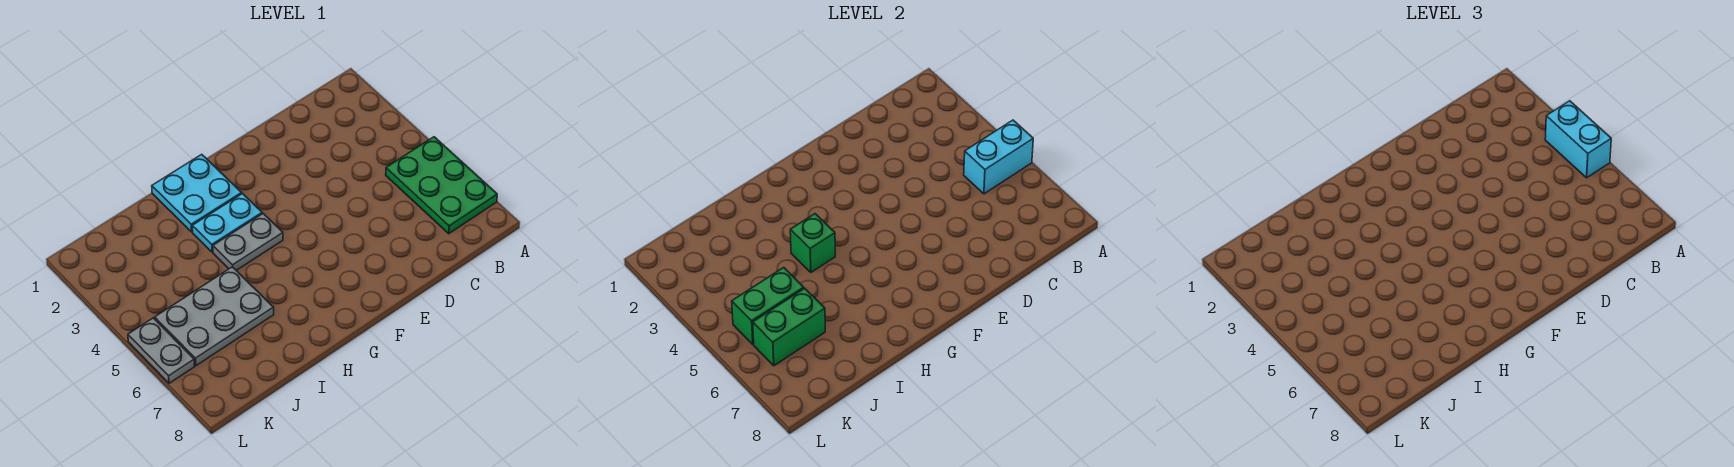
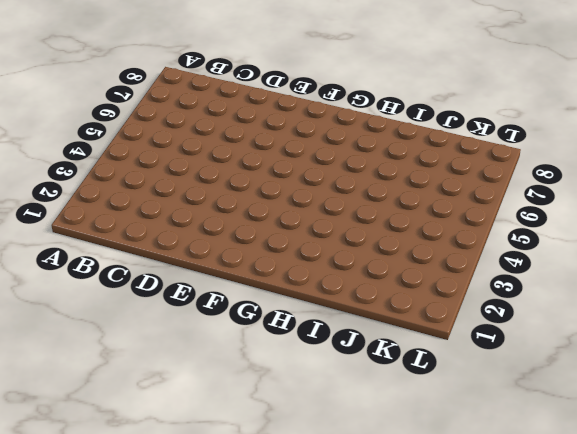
none -> green 2x3 plate [386,137,497,234]
none -> cyan 2x2 plate [152,154,242,232]

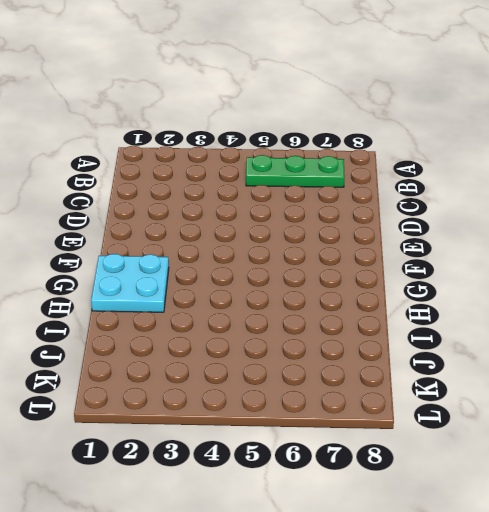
green 1x3 plate [246,155,345,187] -> green 2x3 plate [386,137,497,234]
none -> cyan 1x2 plate [192,194,262,252]
none -> grey 1x2 plate [213,214,283,270]

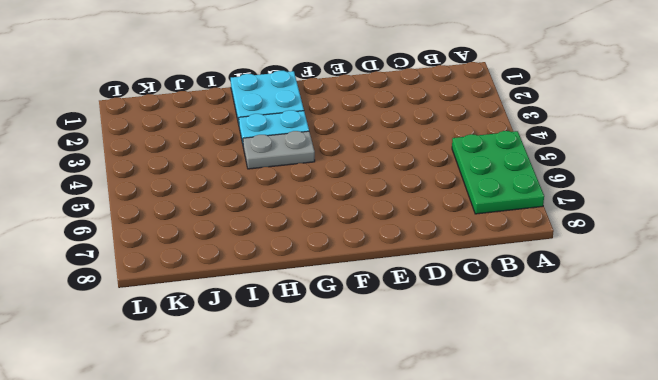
none -> grey 2x3 plate [155,267,274,366]
none -> grey 1x2 plate [128,318,195,383]

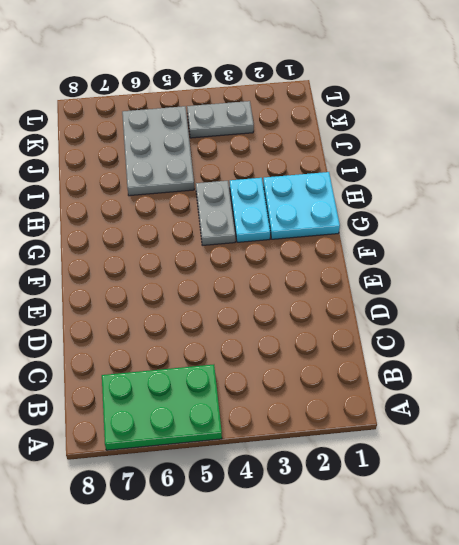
grey 1x2 plate [187,101,254,138] -> grey 1x2 plate moved to [128,318,195,383]
none -> cyan 1x2 brick [964,120,1033,194]
none -> green 1x1 brick [790,214,835,272]

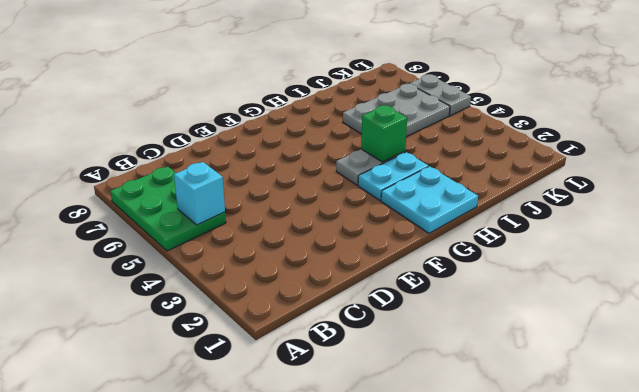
cyan 1x1 brick [174,162,225,225] -> cyan 1x2 brick [964,120,1033,194]
none -> green 1x2 brick [732,267,804,344]
none -> green 1x2 brick [753,288,825,366]

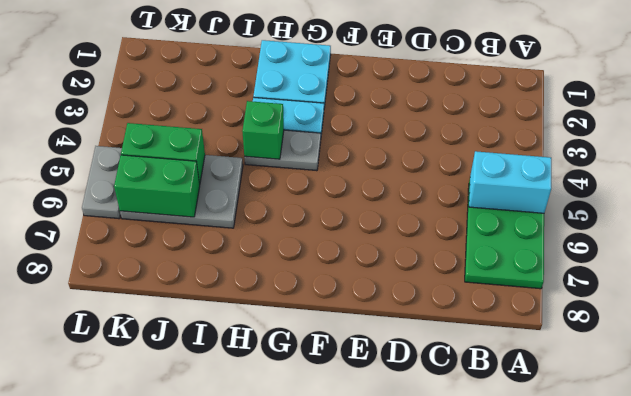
none -> cyan 1x2 brick [1545,101,1611,178]

